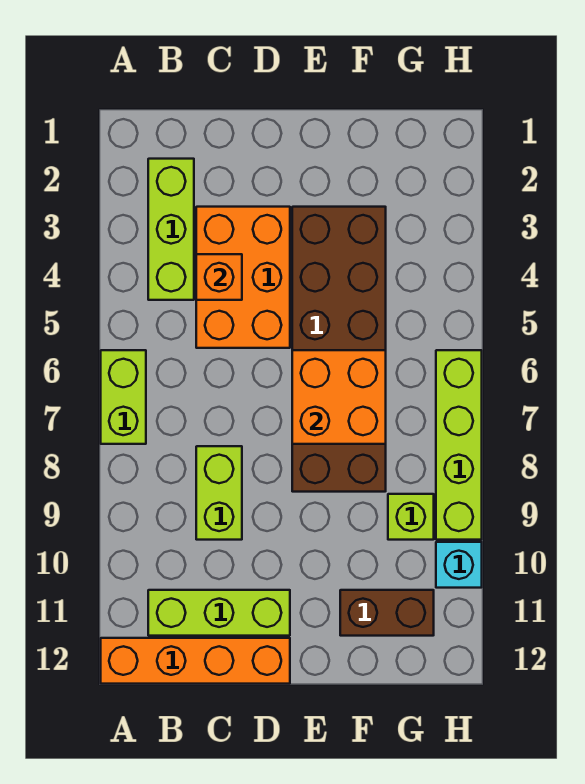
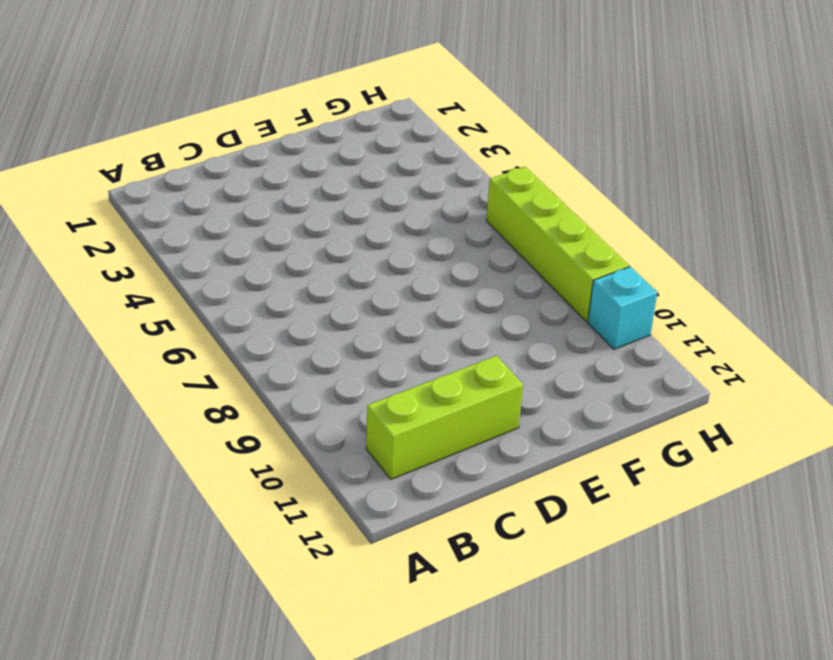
none -> lime 1x2 brick [101,350,146,444]
none -> orange 1x4 brick [101,638,290,684]
none -> lime 1x3 brick [148,159,194,300]

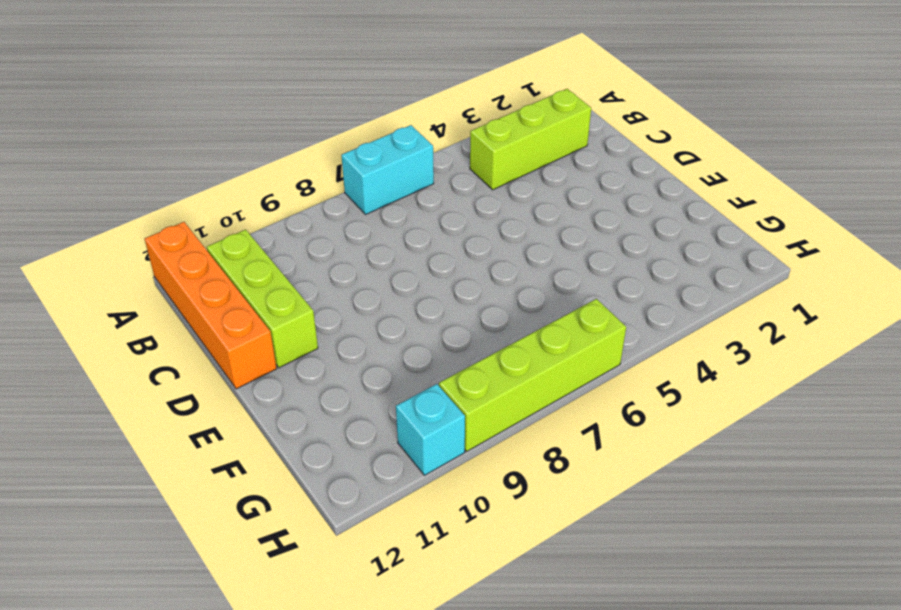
cyan 1x2 brick [341,125,434,215] -> lime 1x2 brick [101,350,146,444]
none -> orange 2x3 brick [196,207,290,348]
none -> lime 1x2 brick [196,446,242,540]
none -> brown 2x6 brick [292,207,386,492]

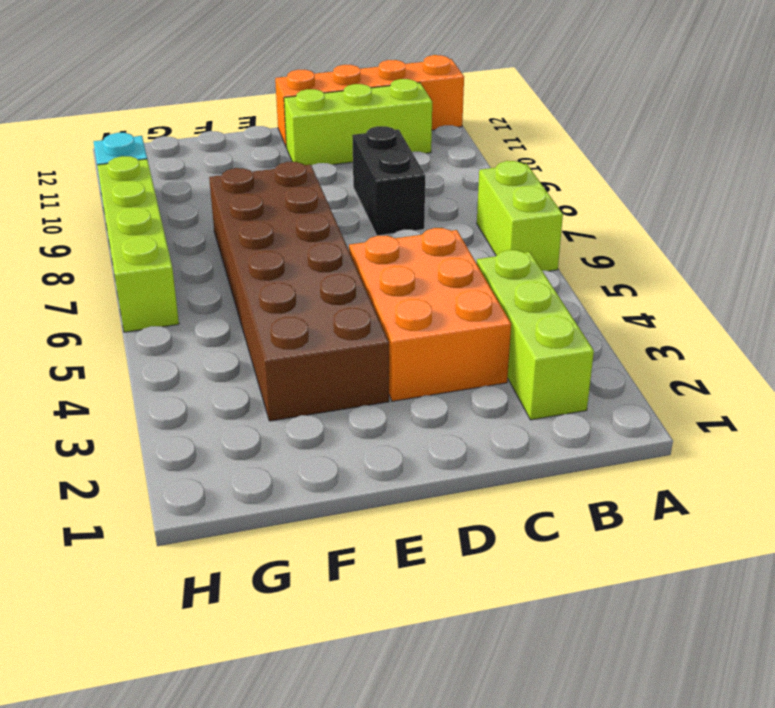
black 1x2 brick [352,126,425,236] -> lime 1x2 brick [196,446,242,540]
none -> brown 1x2 brick [340,590,434,636]
none -> lime 1x1 brick [388,494,434,540]
none -> orange 1x1 brick [196,254,242,300]

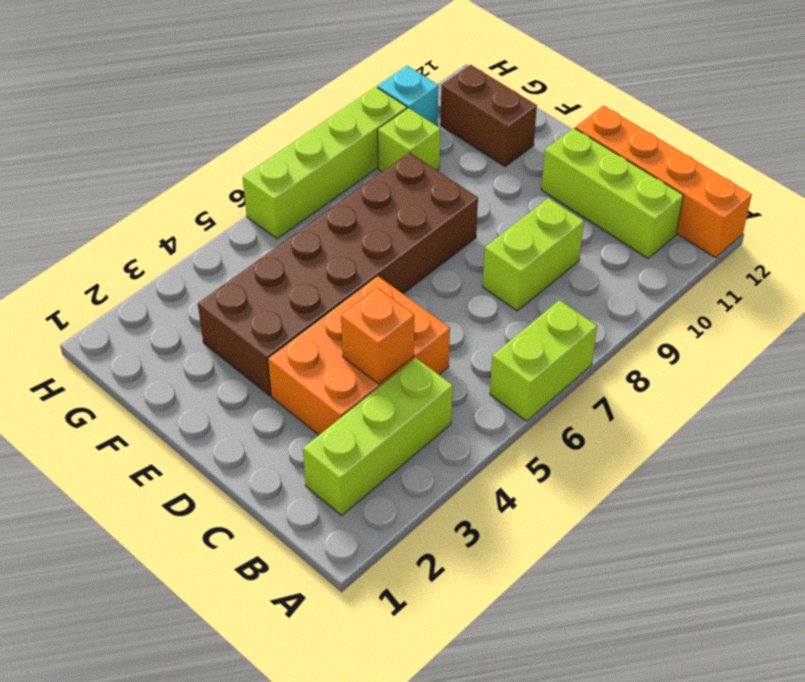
none -> orange 2x2 brick [292,350,386,444]

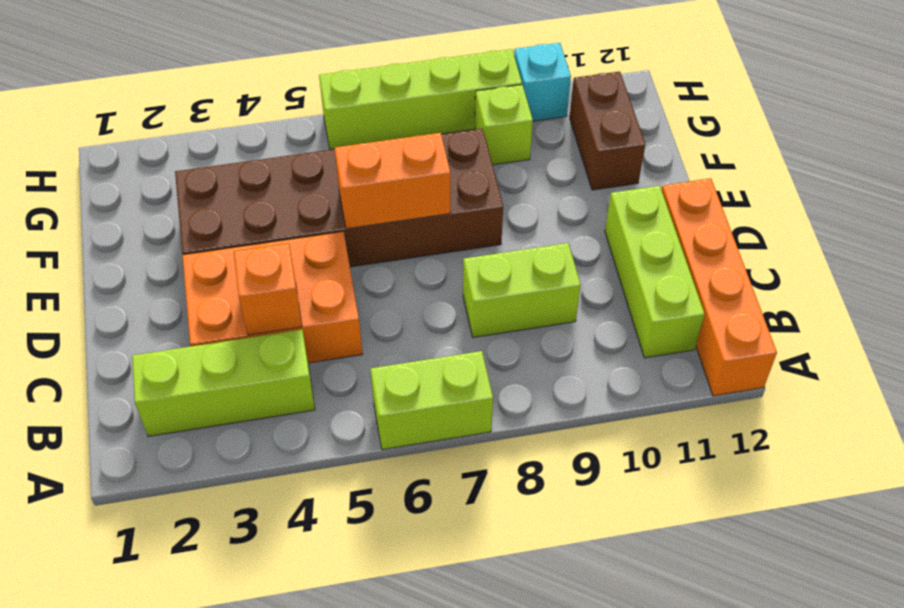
orange 1x2 brick [335,133,450,229] -> orange 2x2 brick [292,350,386,444]

